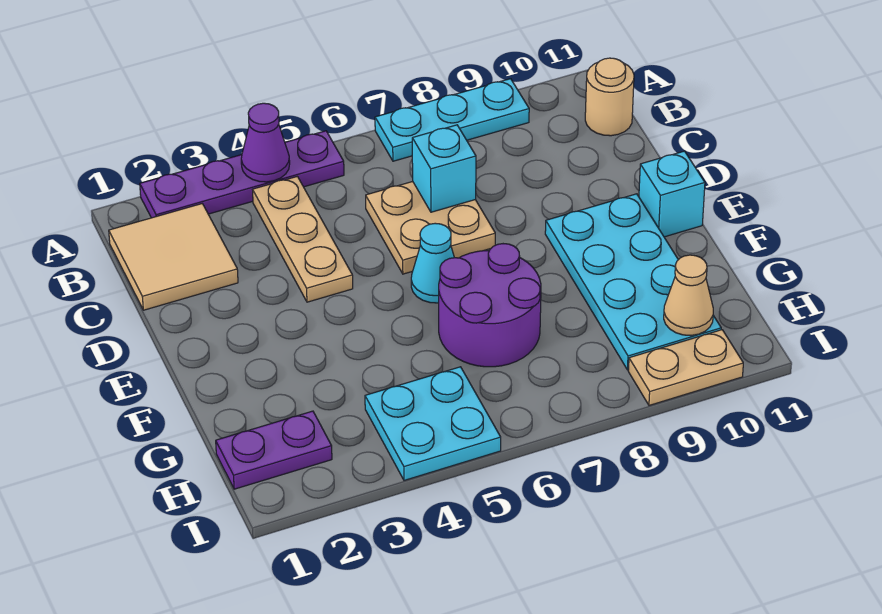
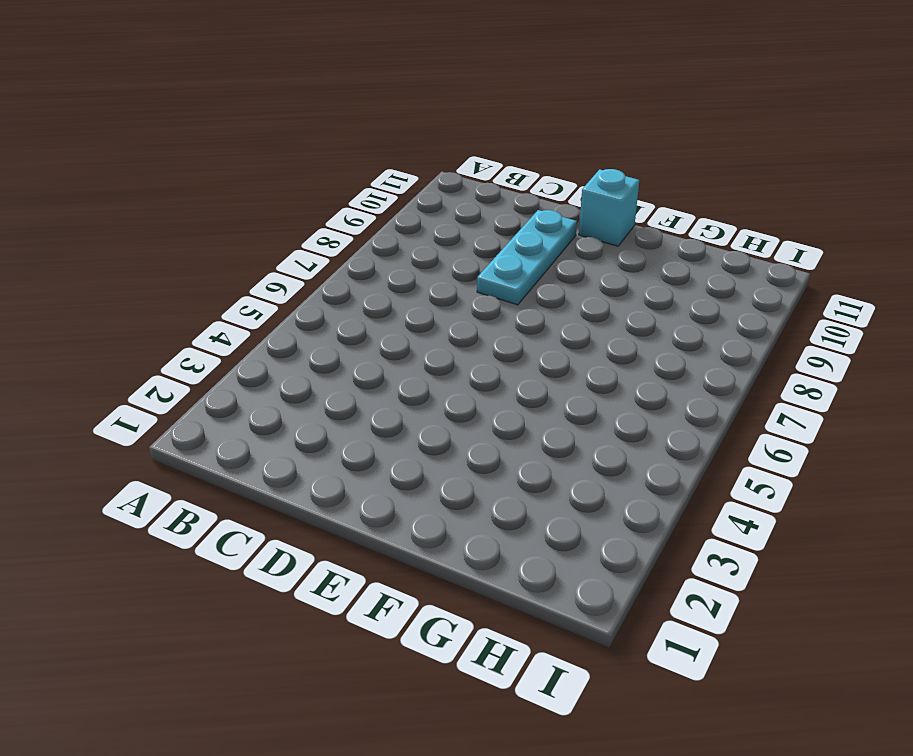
cyan 1x3 plate [477,210,577,305] -> cyan 1x3 plate moved to [375,79,529,161]
none -> purple 1x4 plate [140,131,344,218]
none -> tan 2x2 tile [109,204,238,310]
none -> tan 1x3 plate [253,176,353,302]

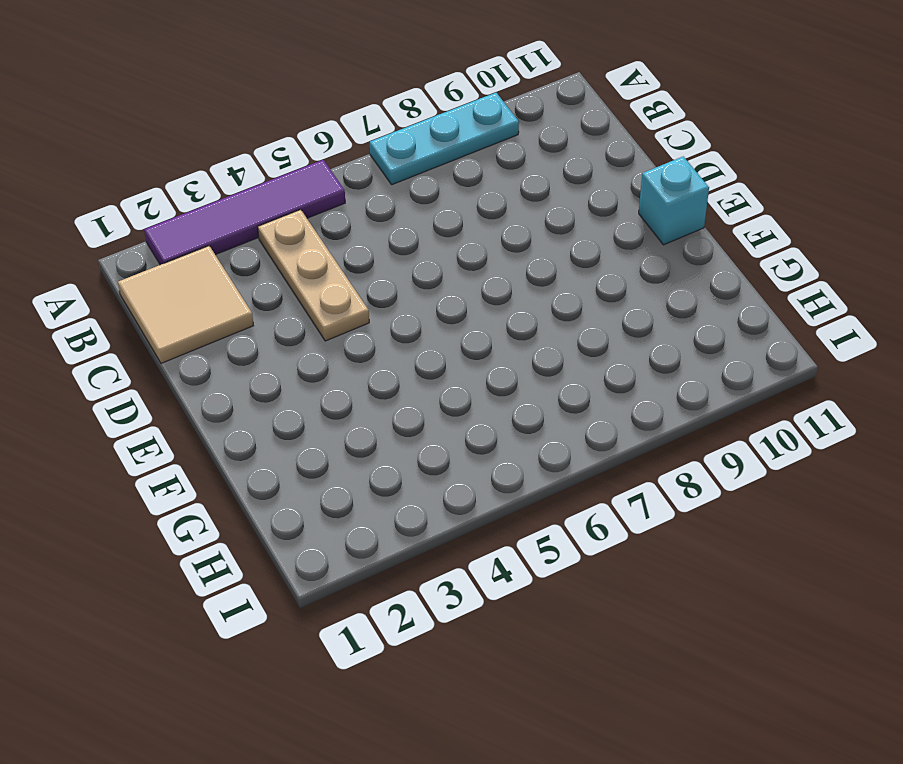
purple 1x4 tile [144,160,345,265] -> purple 1x4 plate [140,131,344,218]
none -> tan 1x1 round brick [585,58,634,136]
none -> tan 2x2 plate [366,182,495,274]
none -> cyan 1x1 cone [411,223,454,303]

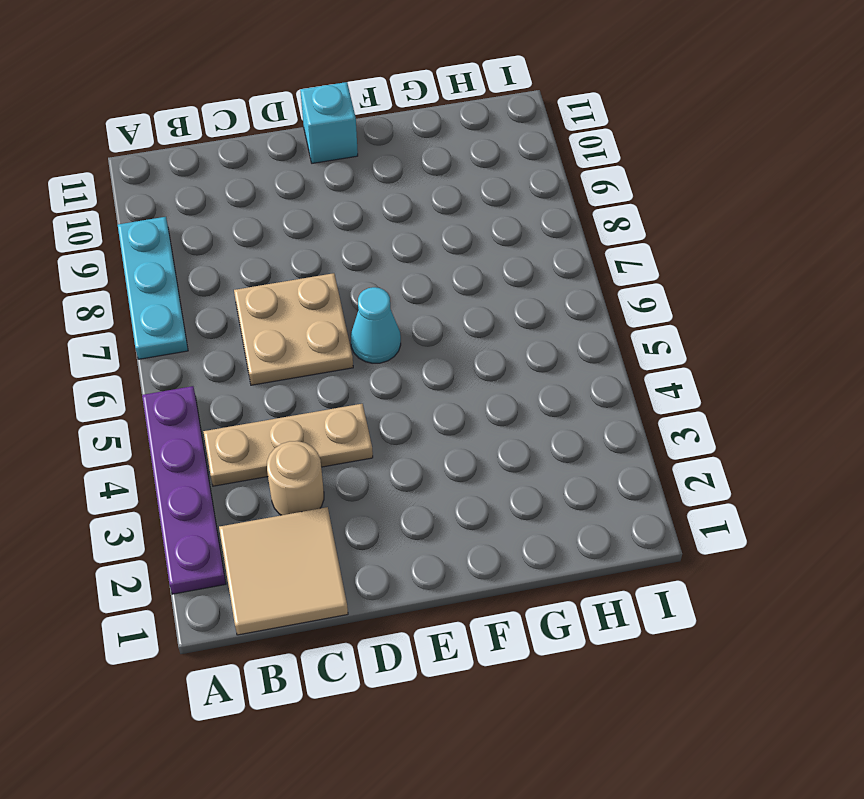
tan 1x1 round brick [267,441,324,515] -> tan 1x1 round brick moved to [585,58,634,136]
none -> cyan 2x4 plate [545,194,721,370]
none -> purple 2x2 round brick [439,244,541,367]
none -> purple 1x2 plate [216,411,332,489]

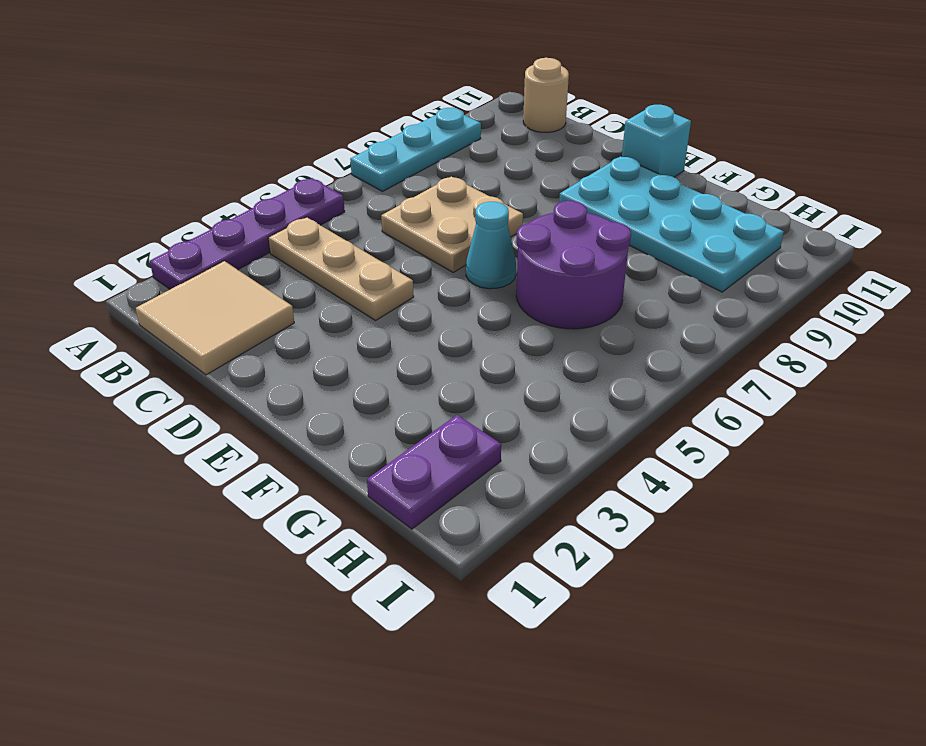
none -> cyan 2x2 plate [365,367,501,480]
none -> tan 1x2 plate [628,330,743,405]
none -> purple 1x1 cone [241,103,290,182]

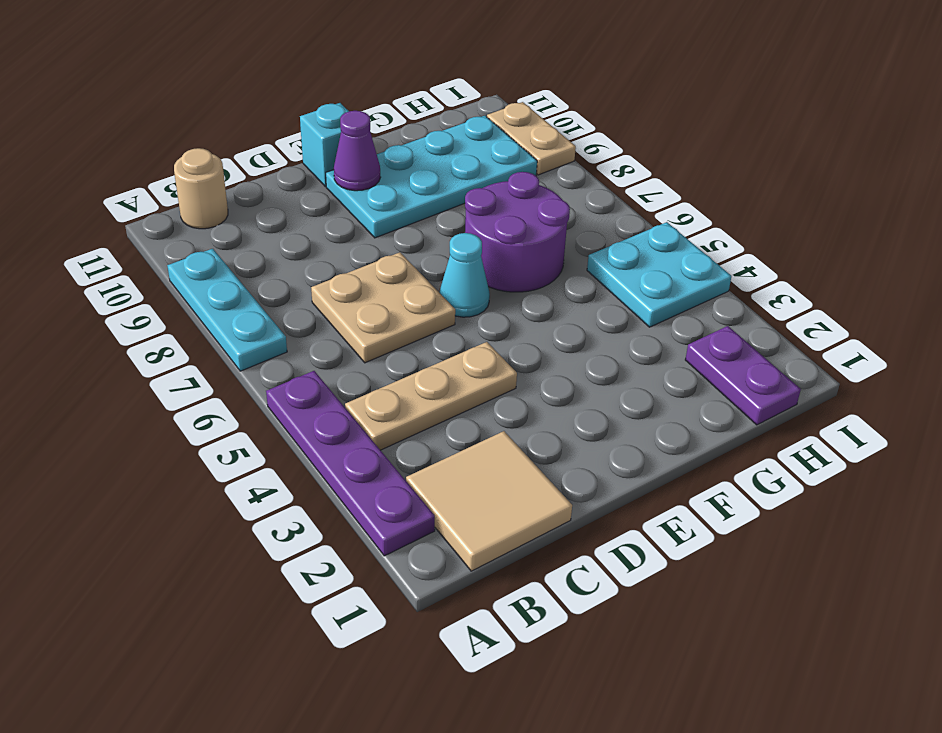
purple 1x1 cone [334,111,381,191] -> purple 1x1 cone moved to [241,103,290,182]
none -> cyan 1x1 brick [412,125,476,212]
none -> tan 1x1 cone [664,255,713,335]

